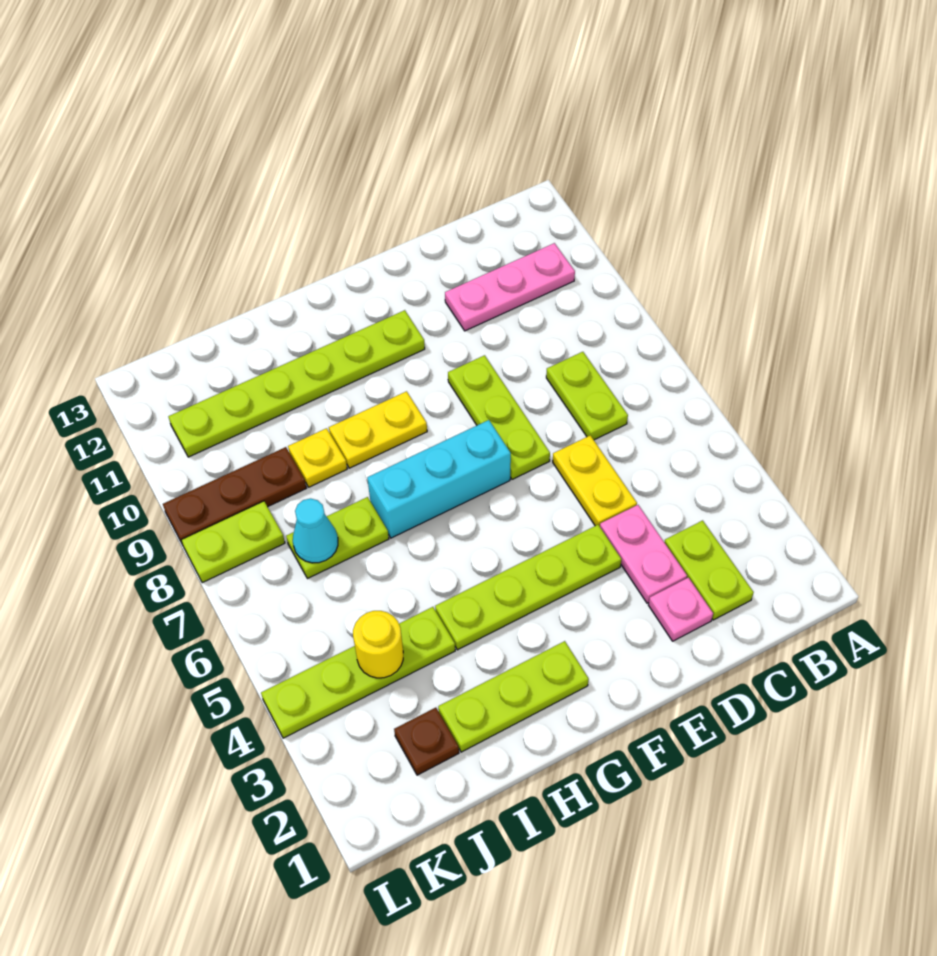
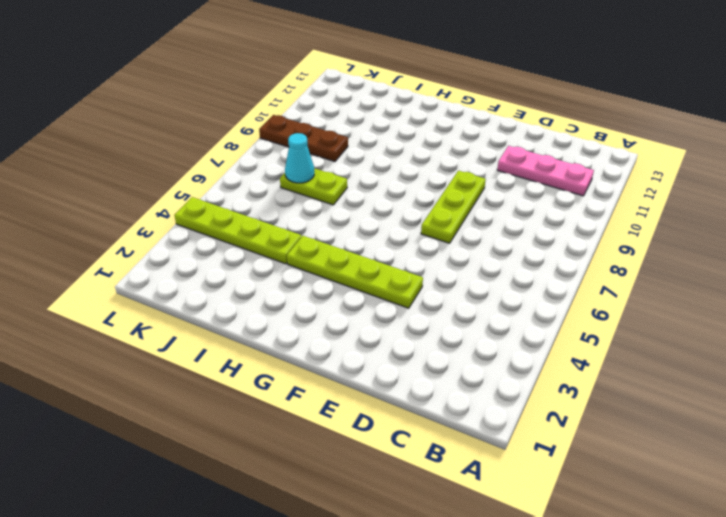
none -> lime 1x2 plate [664,520,754,620]
none -> lime 1x2 plate [546,352,628,440]
none -> pink 1x1 plate [648,578,713,641]

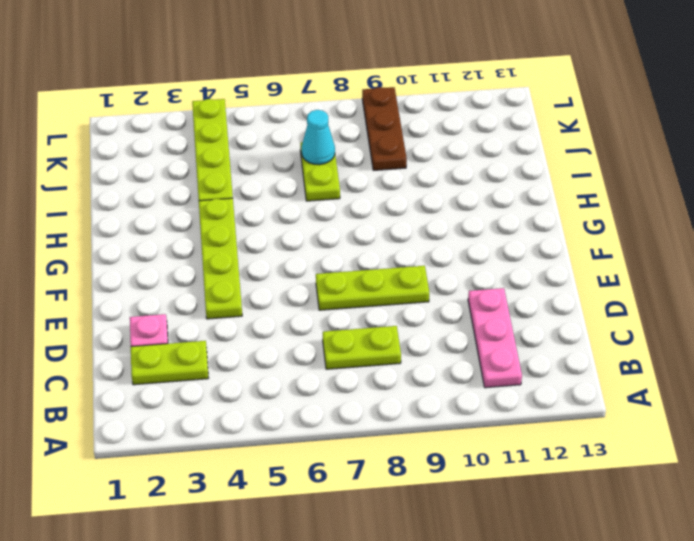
none -> pink 1x2 plate [600,505,687,603]
none -> yellow 1x2 plate [553,435,637,526]
none -> cyan 1x3 brick [367,420,511,538]

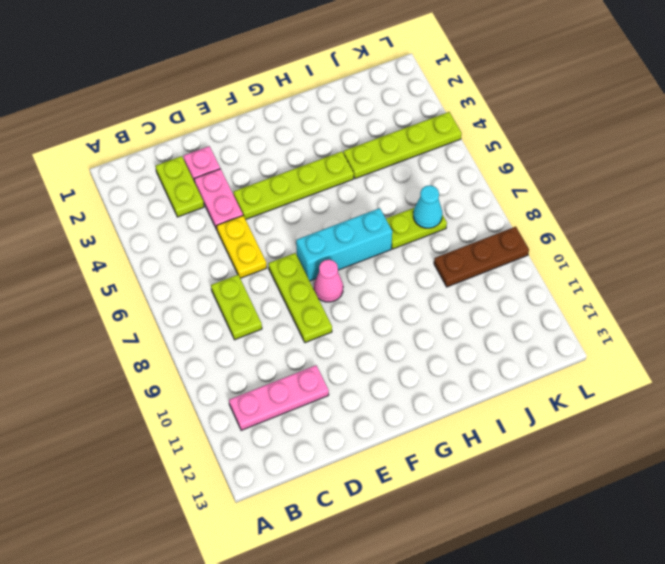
pink 1x1 cone [314,260,343,302] -> none
none -> lime 1x6 plate [168,310,425,457]
none -> lime 1x3 plate [438,641,589,752]
none -> yellow 1x2 plate [329,391,427,468]

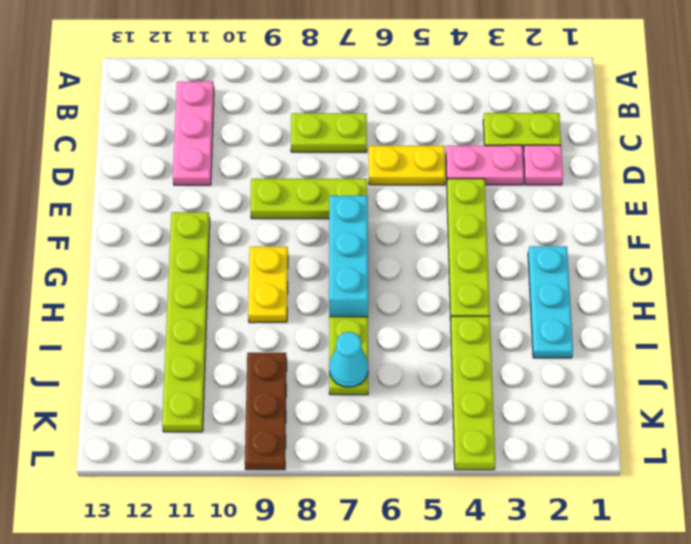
cyan 1x3 plate [528,246,573,358] -> lime 1x3 plate [438,641,589,752]
none -> yellow 1x1 plate [288,428,347,487]
none -> brown 1x1 plate [394,708,459,775]
none -> lime 1x2 plate [181,501,285,583]

